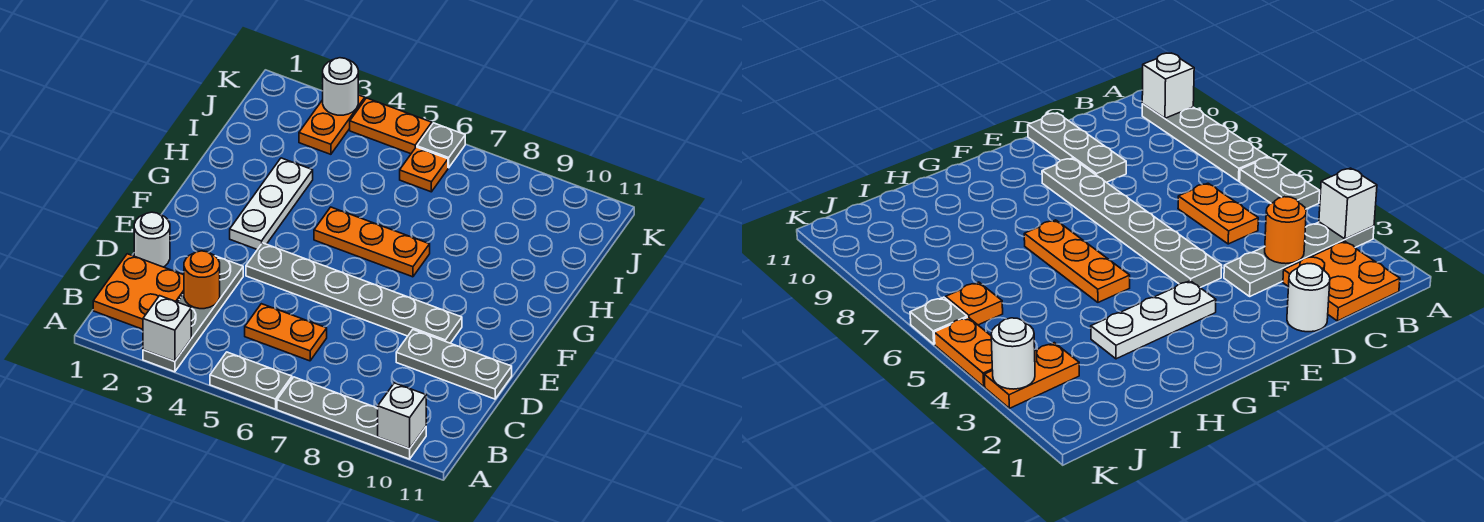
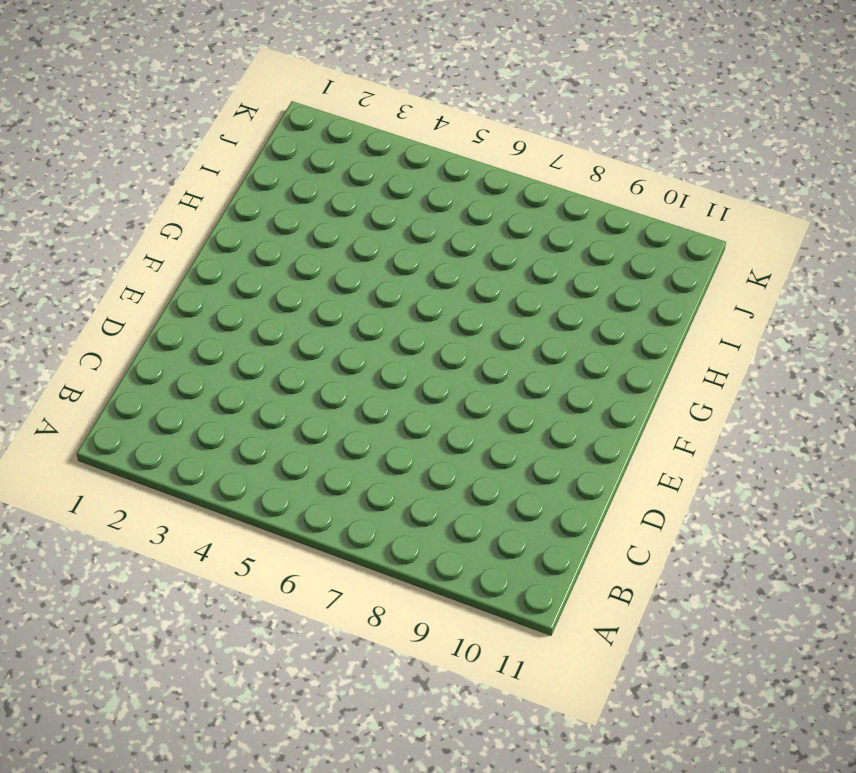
none -> grey 1x4 plate [143,256,243,372]
none -> grey 1x2 plate [210,352,292,409]
none -> grey 1x4 plate [277,377,426,459]

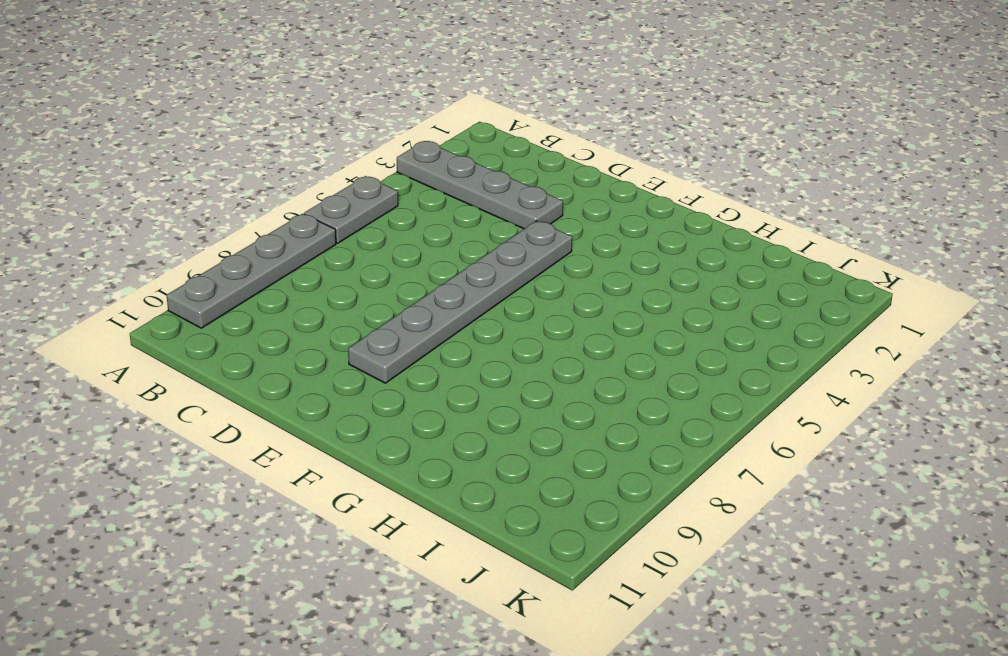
none -> orange 2x2 plate [93,254,184,329]
none -> orange 1x2 plate [245,304,327,361]
none -> white 1x1 round brick [134,212,170,267]

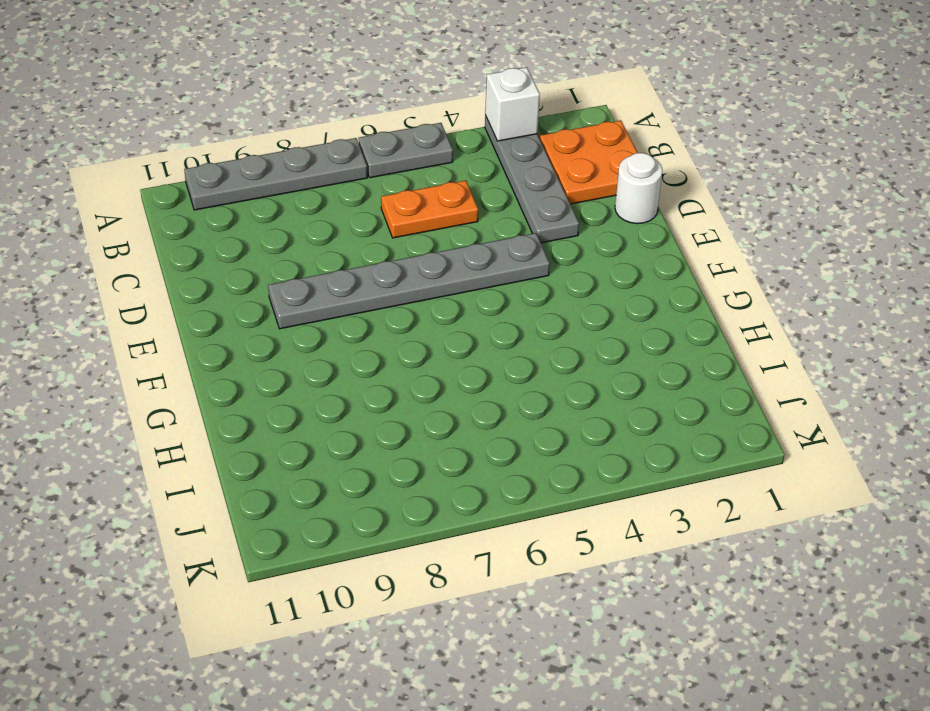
none -> grey 1x3 plate [396,330,512,399]
none -> white 1x3 plate [230,158,313,250]
none -> orange 1x3 plate [314,207,430,277]

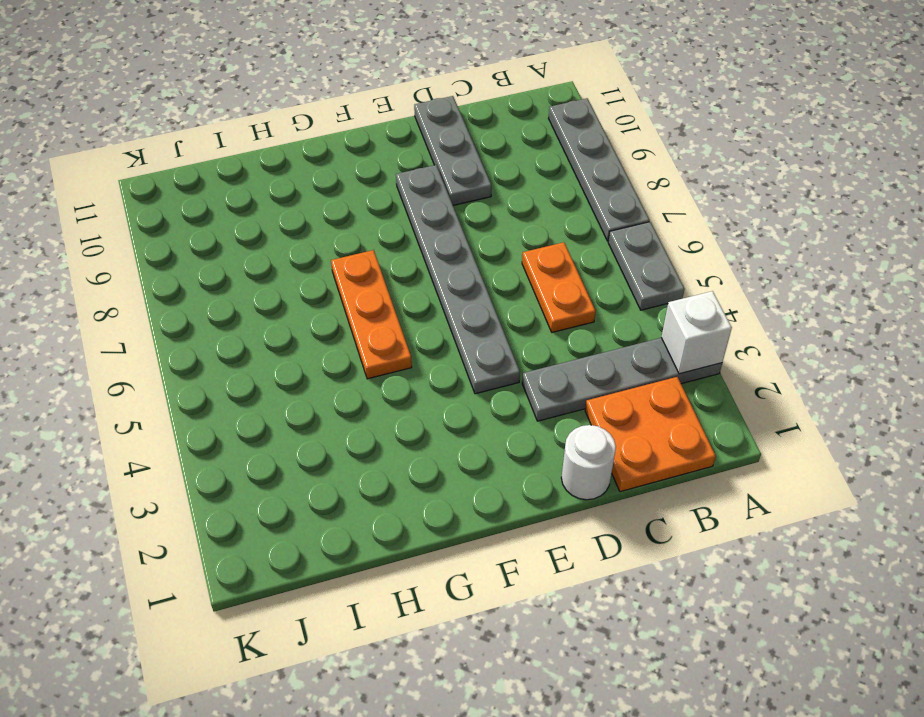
none -> white 1x3 plate [230,158,313,250]
none -> orange 1x2 plate [299,95,365,154]
none -> orange 1x1 plate [400,147,448,192]

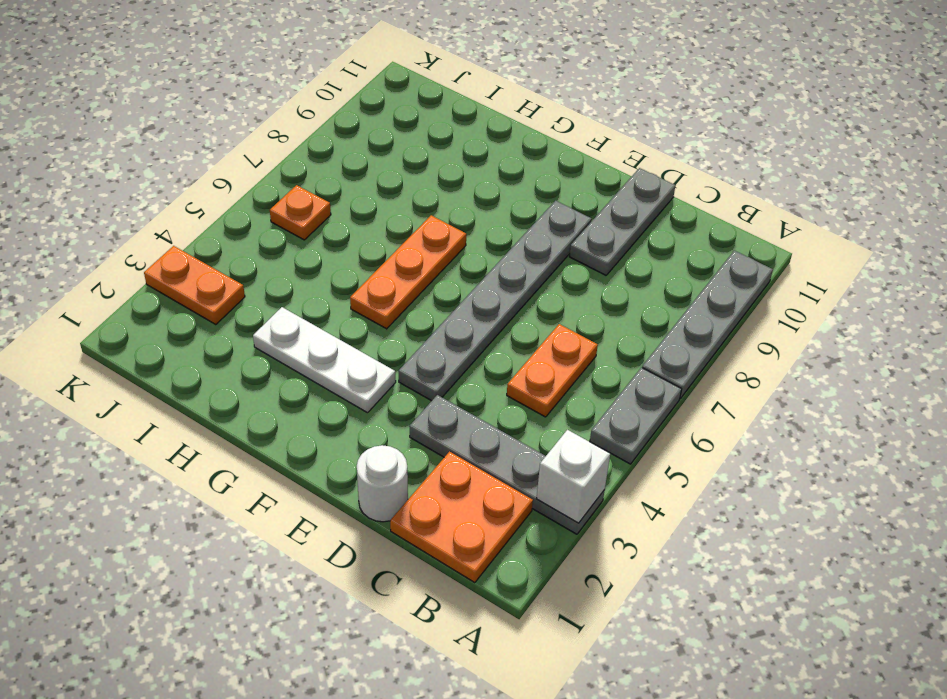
none -> orange 1x2 plate [350,98,432,154]
none -> grey 1x1 plate [417,123,465,168]
none -> white 1x1 brick [378,383,426,449]

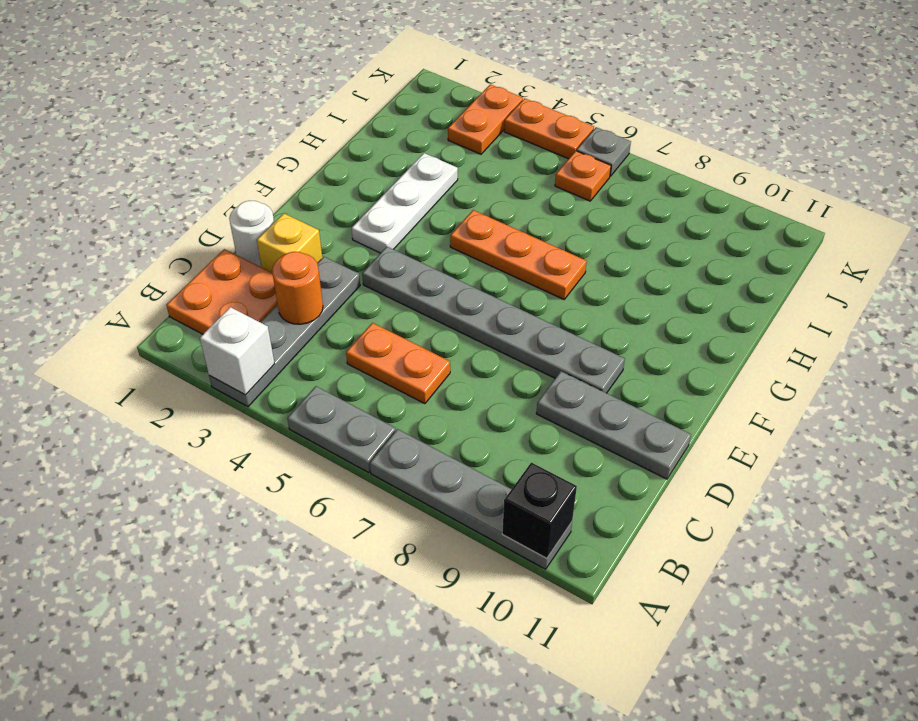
black 1x1 brick [502,462,577,559] -> white 1x1 brick [378,383,426,449]
yellow 1x1 brick [257,214,322,272] -> none
none -> white 1x1 round brick [323,58,358,115]

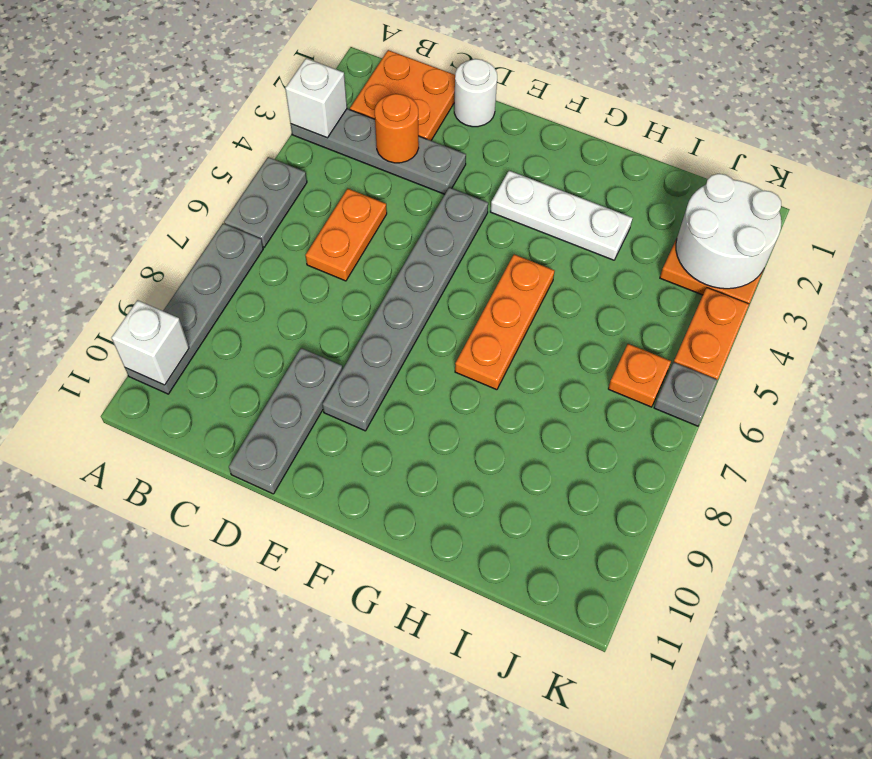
white 2x2 round brick [676,174,781,289] -> white 1x1 round brick [323,58,358,115]

